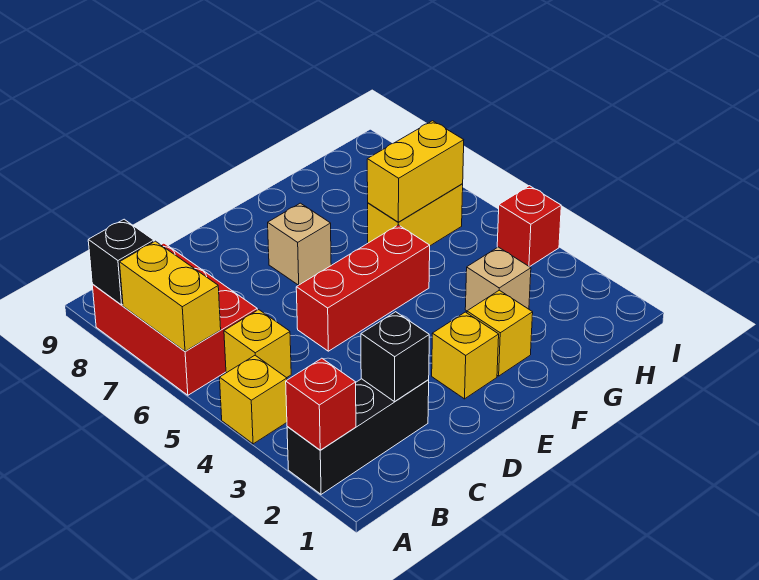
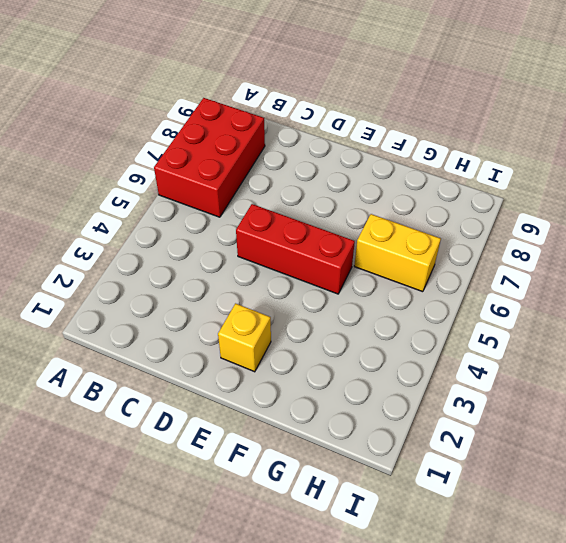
none -> black 1x3 brick [287,379,429,494]
none -> yellow 1x1 brick [220,355,287,444]
none -> yellow 1x1 brick [224,310,291,378]

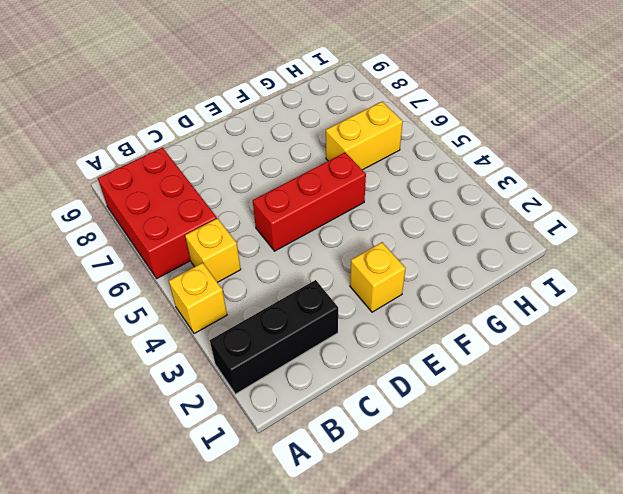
none -> tan 1x1 brick [268,203,331,285]
none -> yellow 1x1 brick [467,290,533,376]
none -> tan 1x1 brick [465,247,531,311]

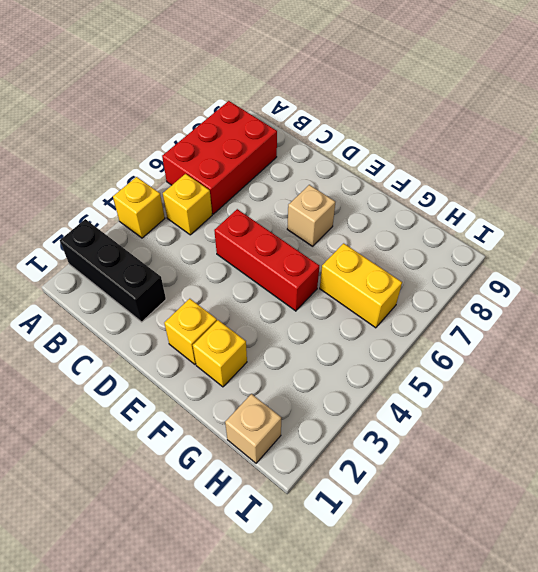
tan 1x1 brick [225,394,281,463] -> tan 1x1 brick moved to [465,247,531,311]
none -> red 1x1 brick [497,186,561,267]
none -> red 1x1 brick [286,358,356,450]
none -> yellow 1x2 brick [120,241,221,351]

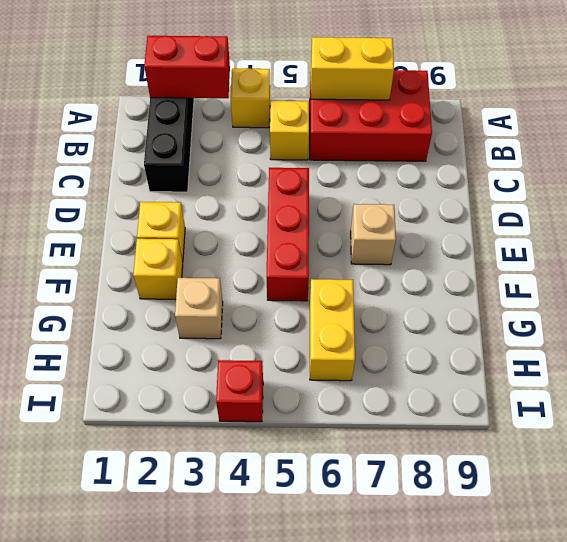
red 1x2 brick [144,36,230,98] -> red 1x1 brick [286,358,356,450]
none -> black 1x1 brick [88,219,154,305]
none -> black 1x1 brick [361,312,429,402]
none -> yellow 1x2 brick [367,121,464,222]

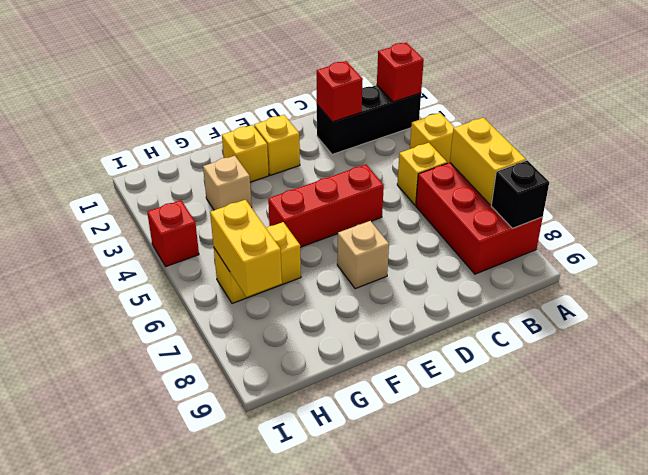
red 1x1 brick [317,61,363,122] -> black 1x1 brick [361,312,429,402]
yellow 1x2 brick [210,200,282,297] -> yellow 1x2 brick turned to [367,121,464,222]

